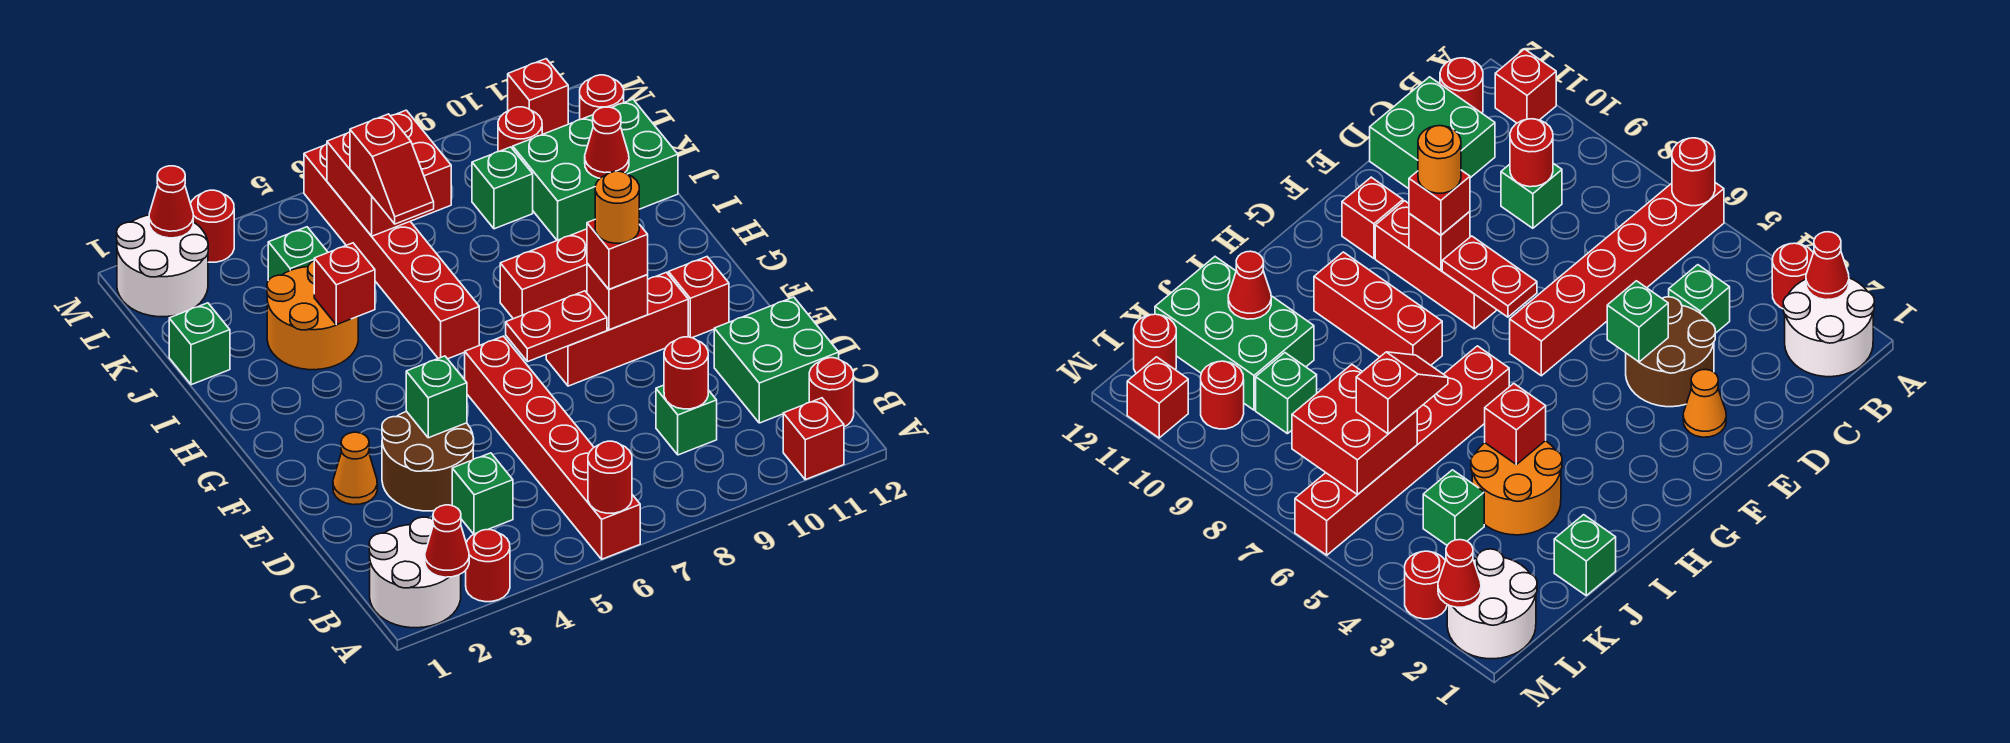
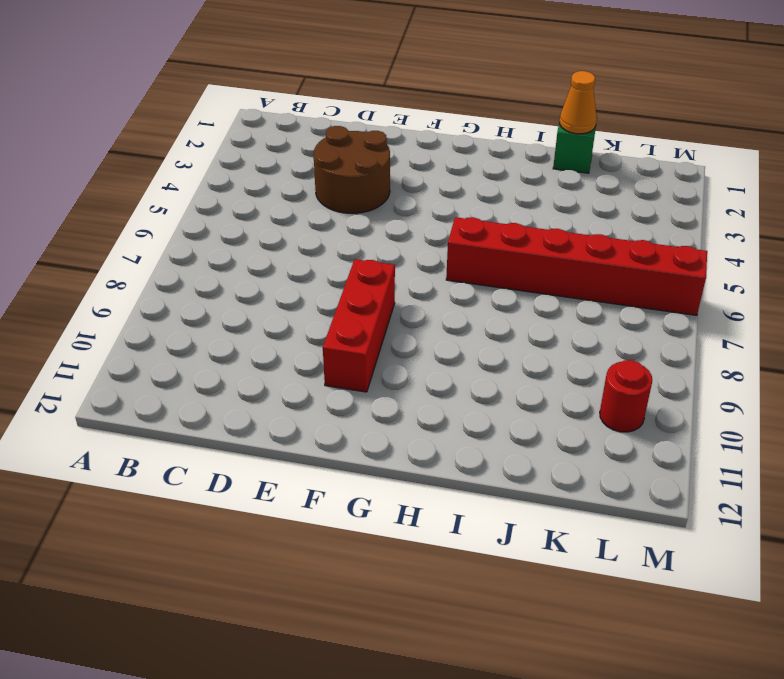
orange 1x1 cone [560,71,597,134] -> orange 1x1 cone moved to [333,432,377,505]
none -> white 2x2 round brick [369,517,461,628]
none -> red 1x1 round brick [466,530,510,602]
none -> red 1x6 brick [465,336,640,559]
none -> red 1x1 brick [783,398,844,480]

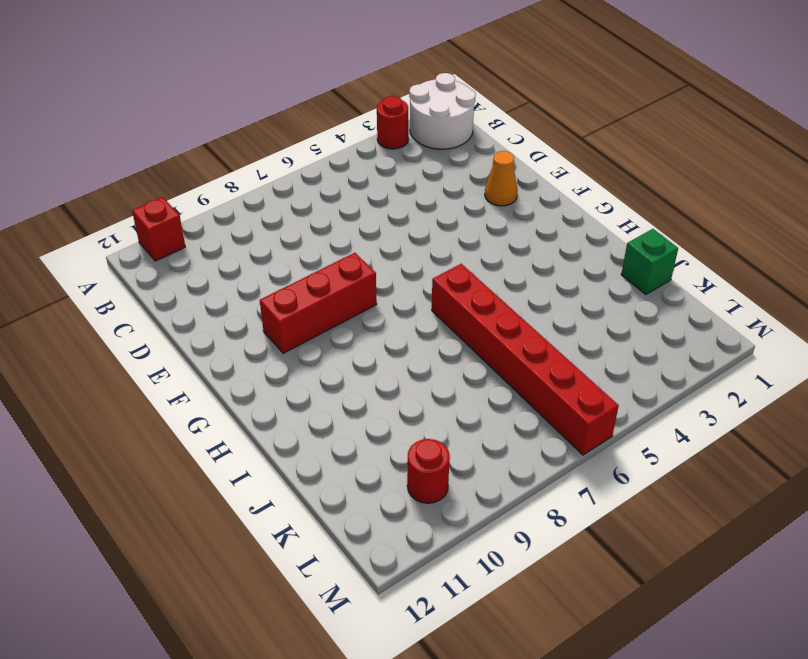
none -> red 1x6 brick [465,336,640,559]
none -> red 1x1 round brick [809,358,854,427]
none -> green 1x1 brick [452,453,513,534]
none -> green 1x1 brick [656,385,717,455]

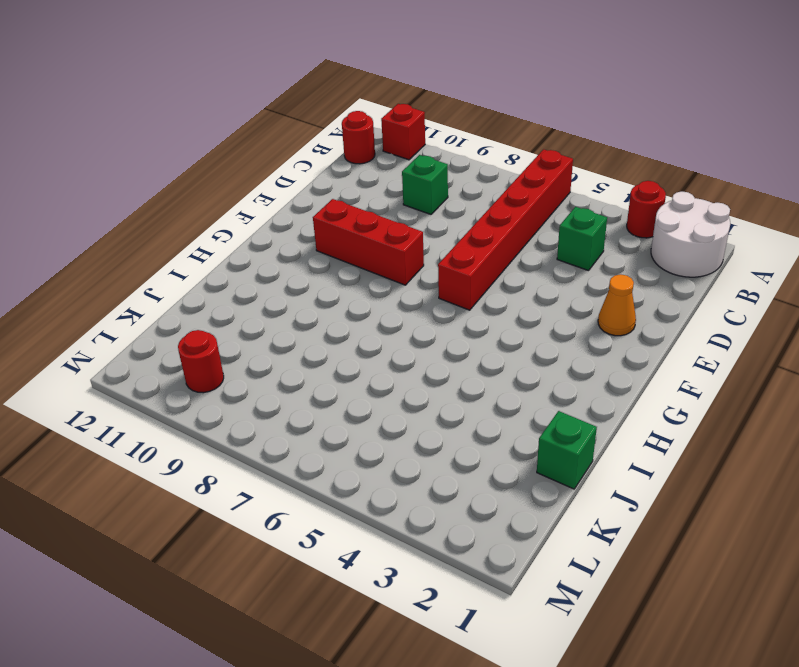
none -> green 2x2 brick [714,297,839,423]
none -> brown 2x2 round brick [382,411,474,511]
none -> red 1x1 brick [668,257,729,338]
none -> red 1x6 brick [304,144,479,359]

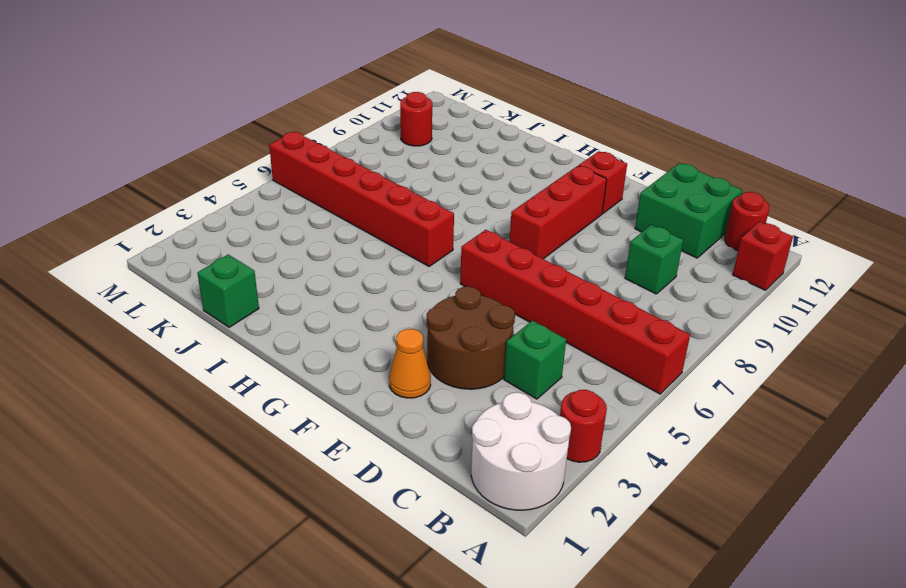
none -> red 1x3 brick [500,229,587,319]
none -> orange 2x2 round brick [267,261,358,370]
none -> green 2x3 brick [513,99,678,240]
none -> green 1x1 brick [268,227,328,281]

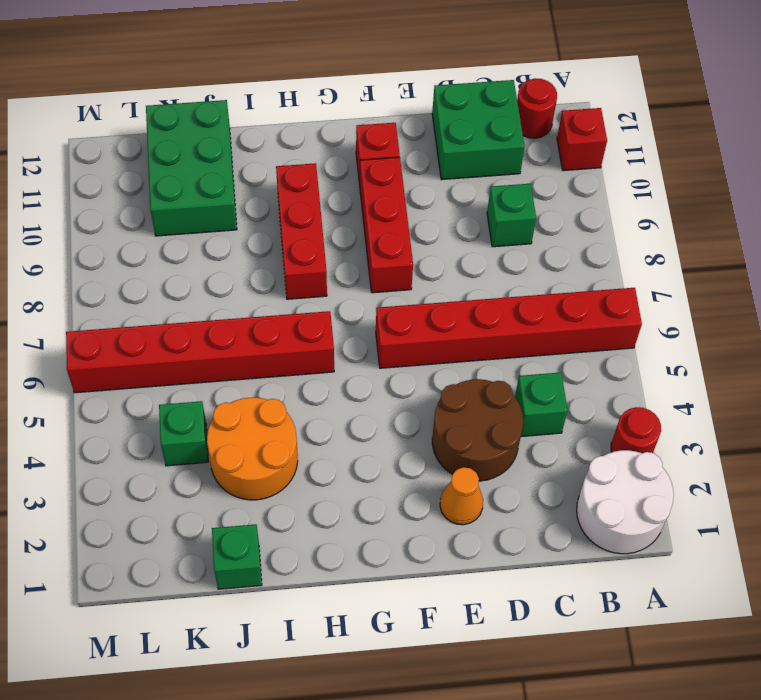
none -> green 1x1 brick [472,147,533,229]
none -> white 2x2 round brick [117,215,208,317]
none -> red 1x1 round brick [498,107,542,152]
none -> red 1x1 round brick [580,75,624,120]

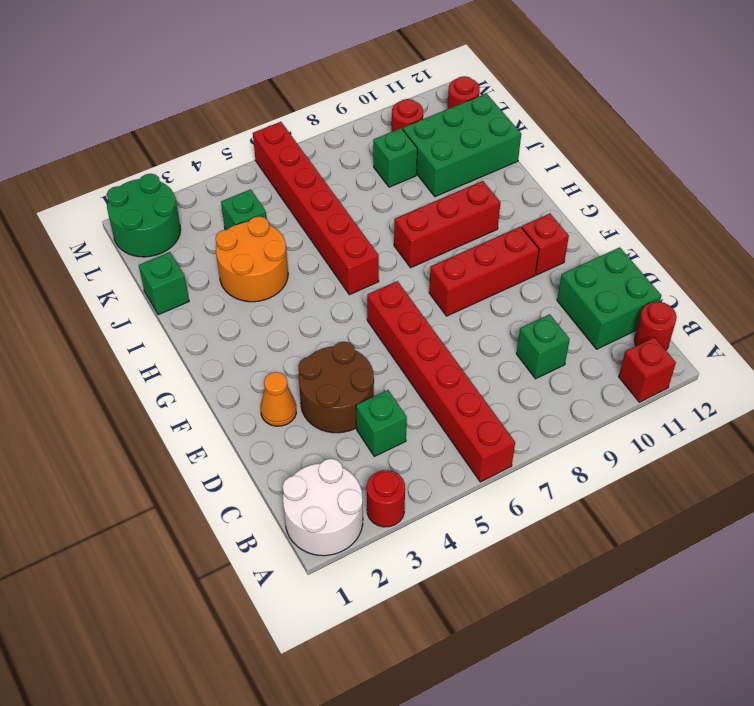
green 2x2 round brick [107,174,180,257] -> white 2x2 round brick [117,215,208,317]
none -> red 1x1 round brick [191,190,234,262]
none -> red 1x1 brick [508,59,568,134]
none -> red 1x1 cone [425,505,469,577]
none -> red 1x1 round brick [588,441,632,513]

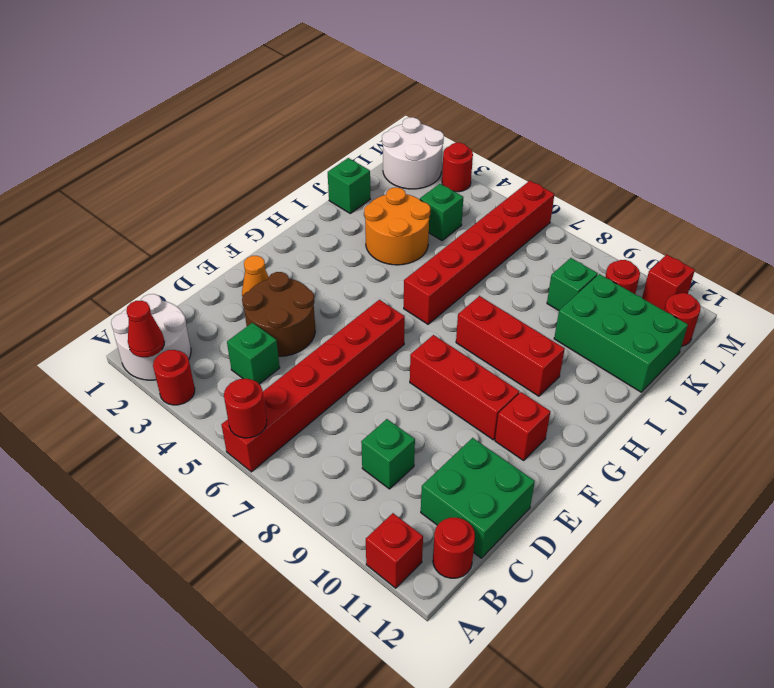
none -> red 1x1 round brick [664,337,708,409]
none -> green 1x1 brick [406,356,467,438]
none -> red 1x2 plate [506,291,607,362]
none -> red 1x1 brick [587,263,648,330]

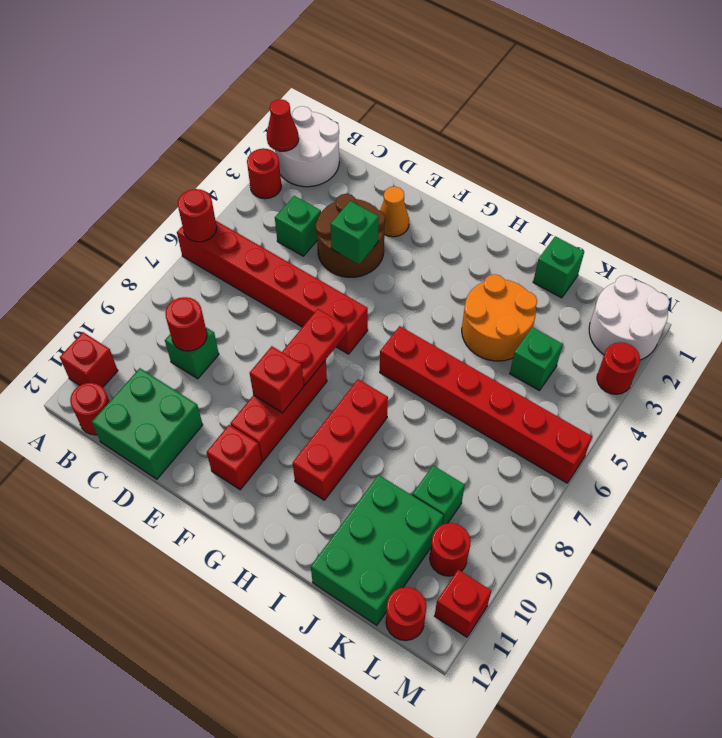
none -> red 1x1 brick [314,243,375,325]
none -> red 1x1 cone [585,107,629,178]
none -> red 2x2 brick [327,110,451,236]
none -> red 1x1 cone [149,166,193,238]

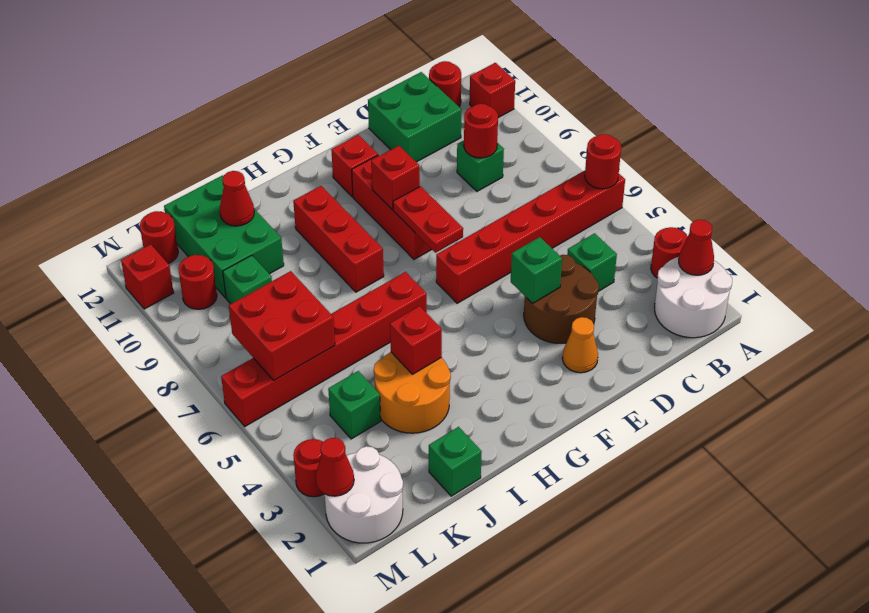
none -> red 1x1 brick [587,220,648,289]
none -> red 1x2 slope [350,114,434,224]
none -> orange 1x1 round brick [595,171,639,243]

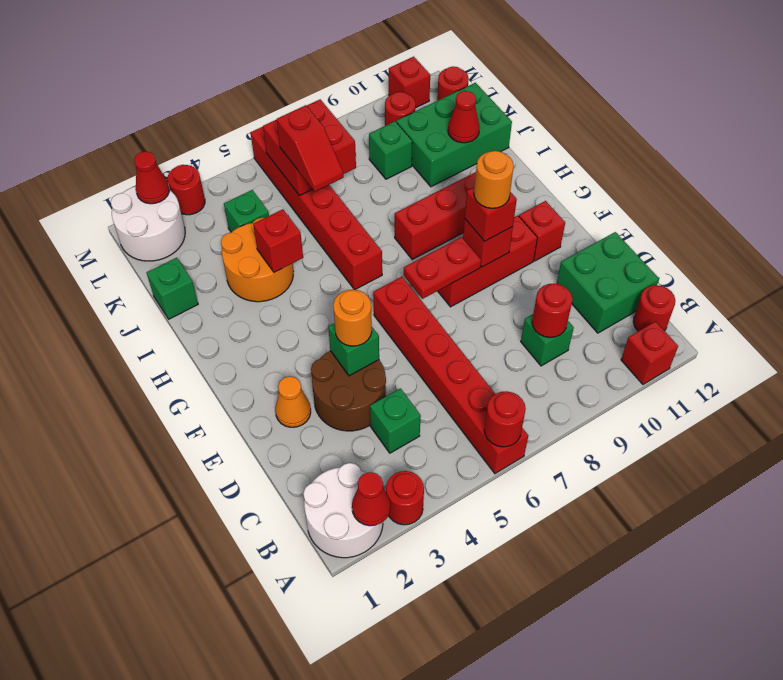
orange 1x1 round brick [333,289,372,346] -> none

